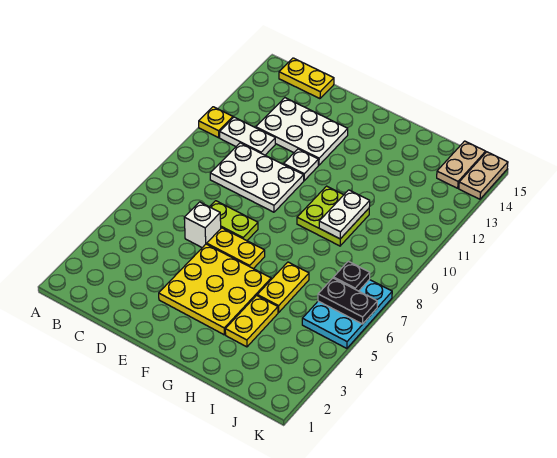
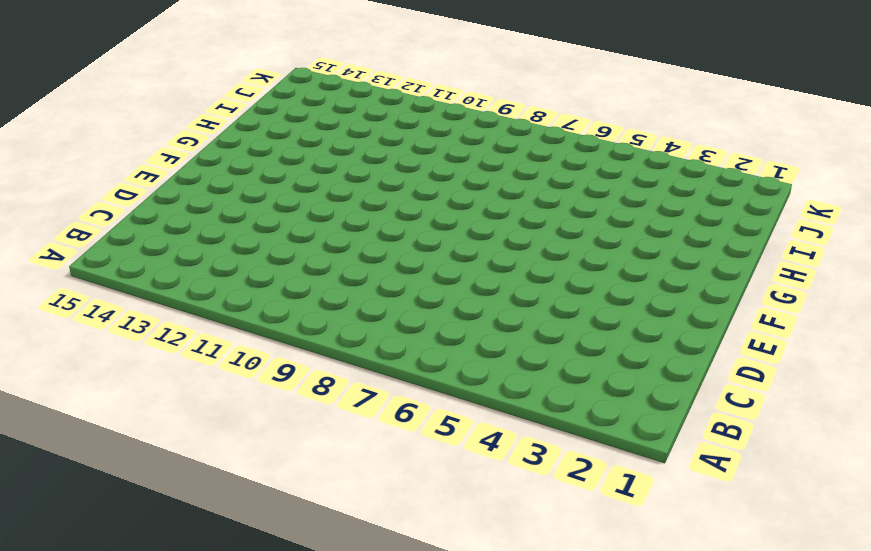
none -> yellow 1x1 plate [199,107,233,138]
none -> white 1x2 plate [220,117,275,155]
none -> yellow 1x2 plate [279,58,334,99]

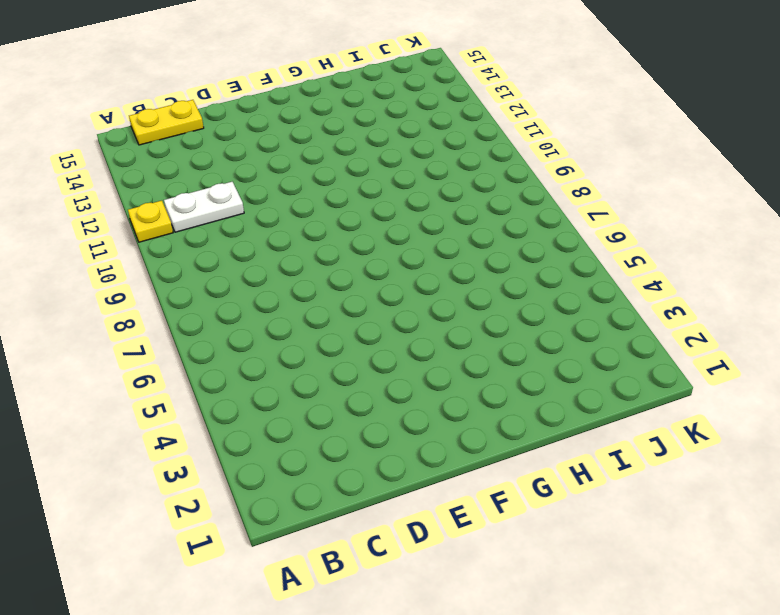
none -> white 2x3 plate [210,143,304,212]
none -> white 2x3 plate [256,98,348,165]
none -> white 1x1 brick [184,202,221,248]

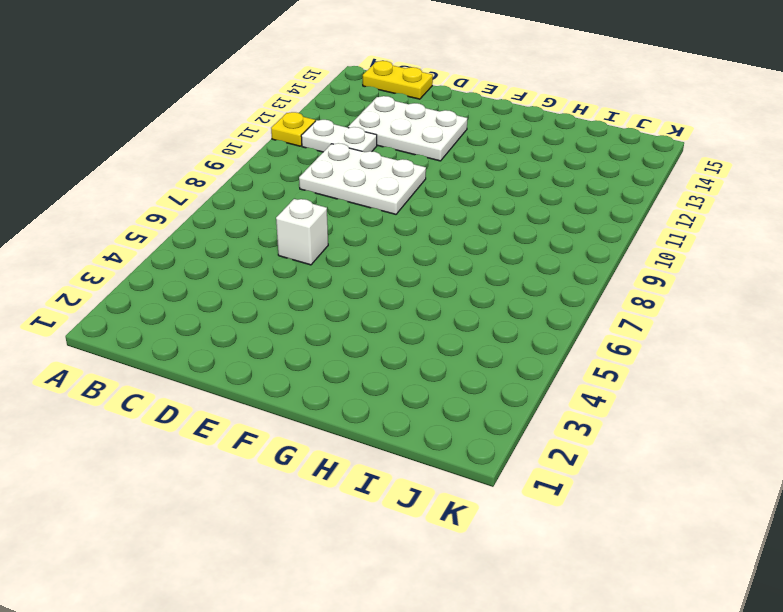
none -> lime 1x2 plate [210,201,258,241]
none -> yellow 3x3 plate [159,244,271,335]
none -> yellow 1x2 plate [207,228,265,269]

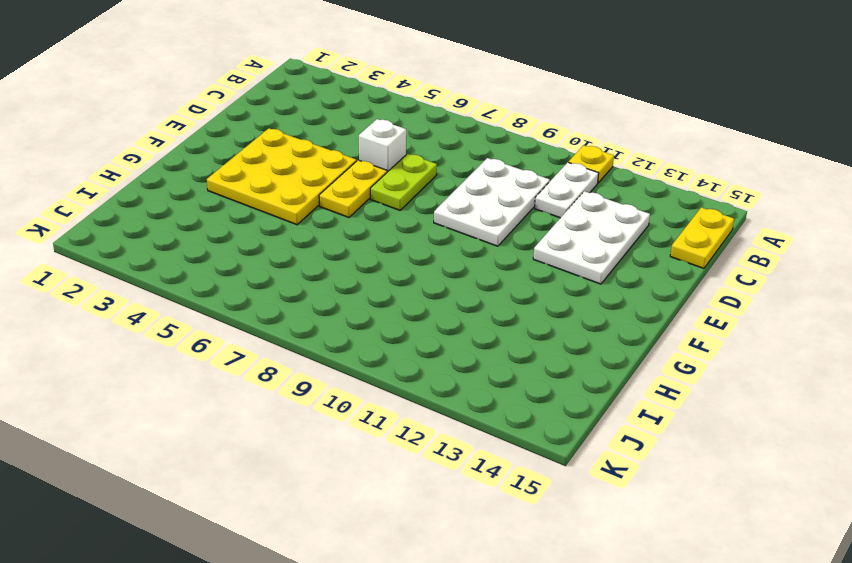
none -> white 1x1 plate [284,149,318,181]
none -> lime 2x2 plate [297,186,369,246]
none -> yellow 1x2 plate [225,295,278,347]

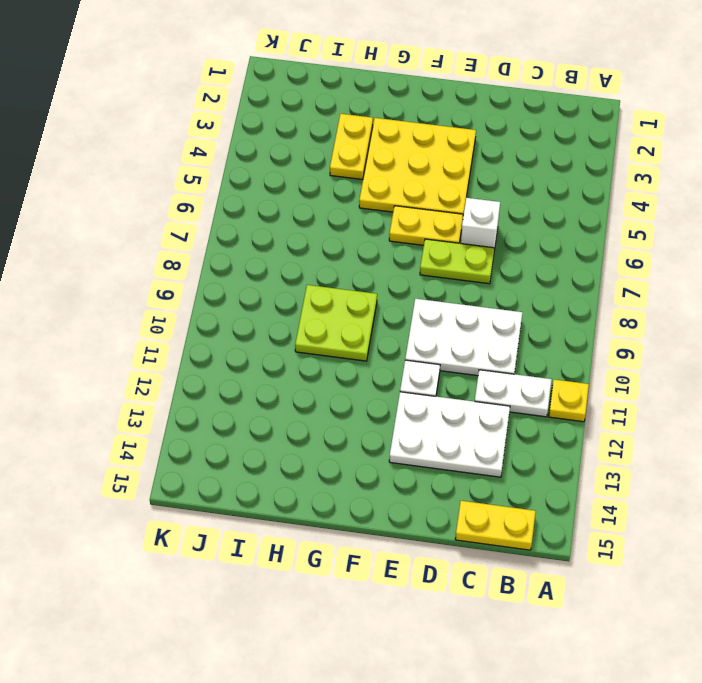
none -> yellow 1x2 plate [257,262,309,312]
none -> cyan 2x3 plate [302,280,392,348]
none -> tan 1x2 plate [437,141,486,188]

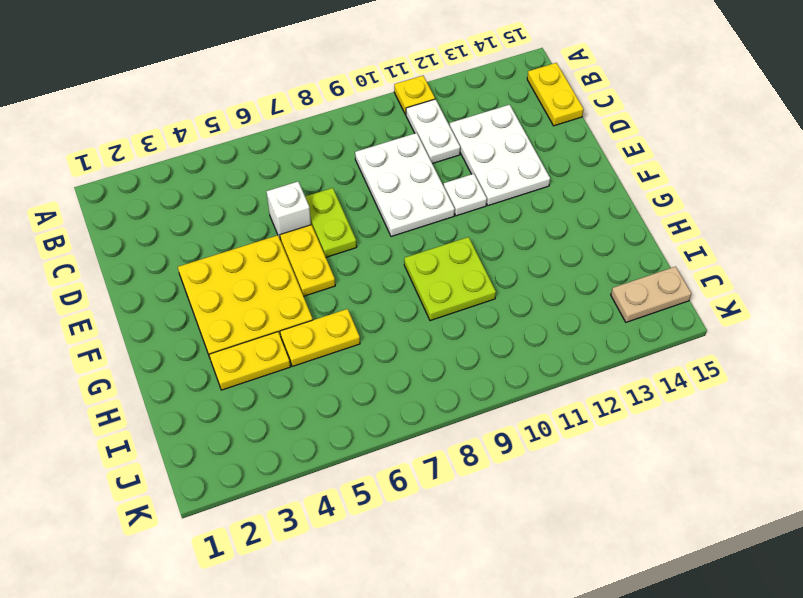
none -> cyan 2x3 plate [302,280,392,348]
none -> tan 1x2 plate [459,152,508,199]
none -> white 1x2 plate [319,190,370,239]

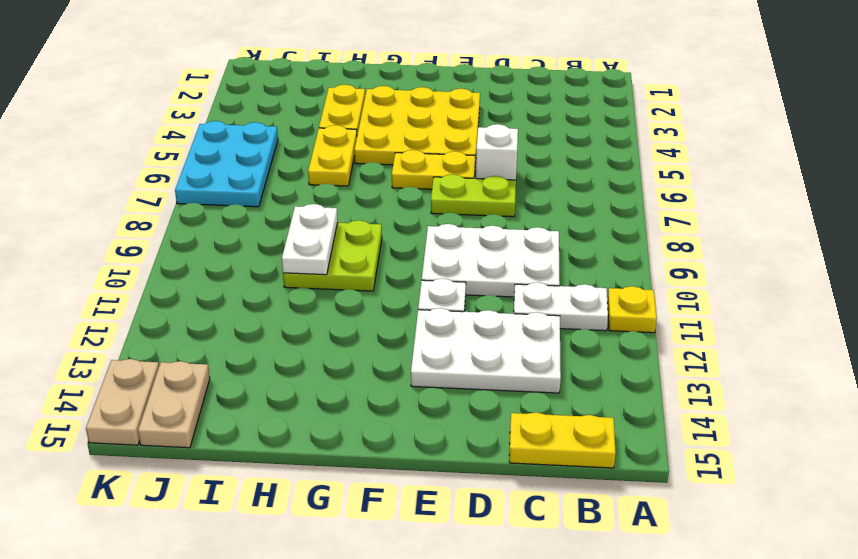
none -> black 1x2 plate [318,278,377,324]
none -> black 1x1 plate [334,261,370,291]

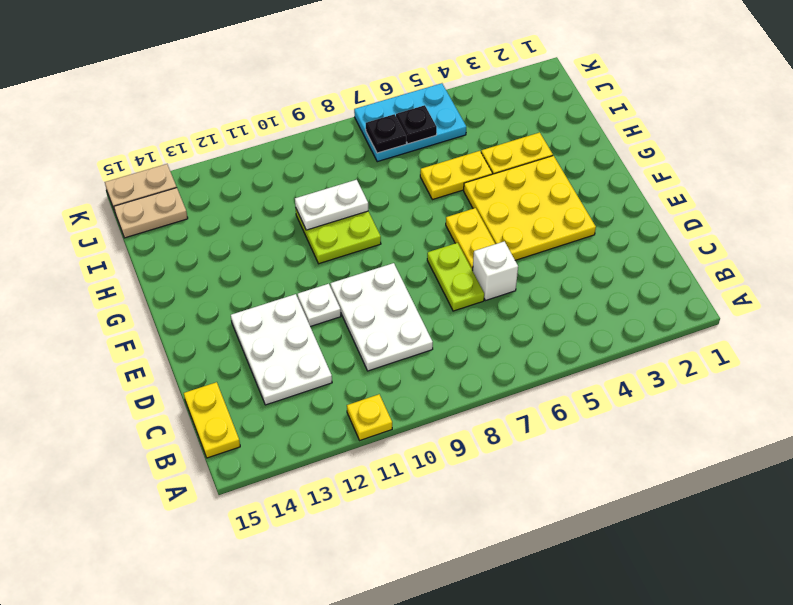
black 1x1 plate [396,105,437,144] -> black 1x2 plate [318,278,377,324]
none -> white 1x2 plate [220,117,275,155]

